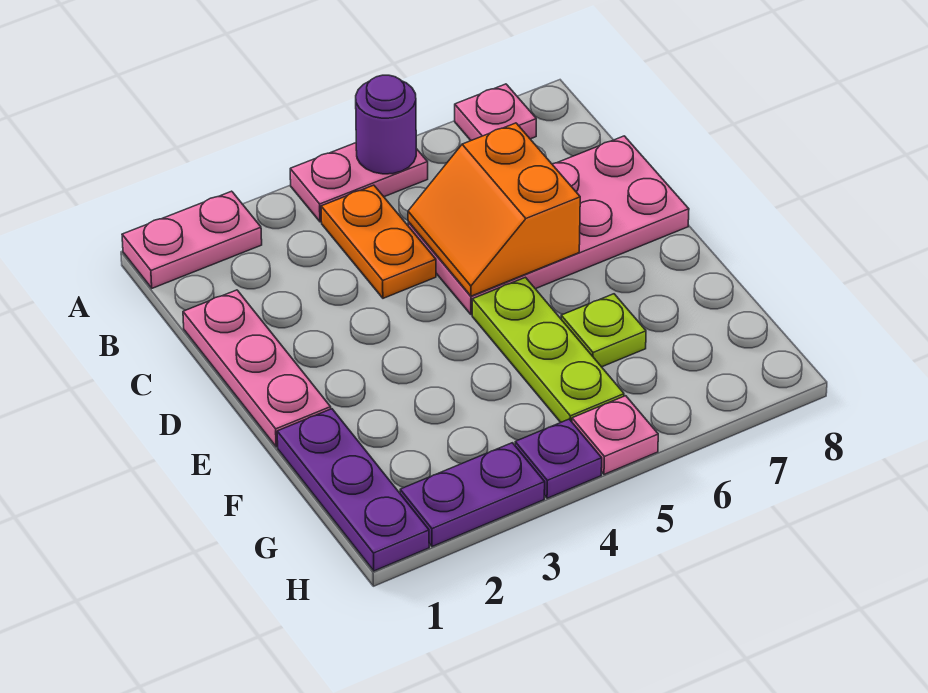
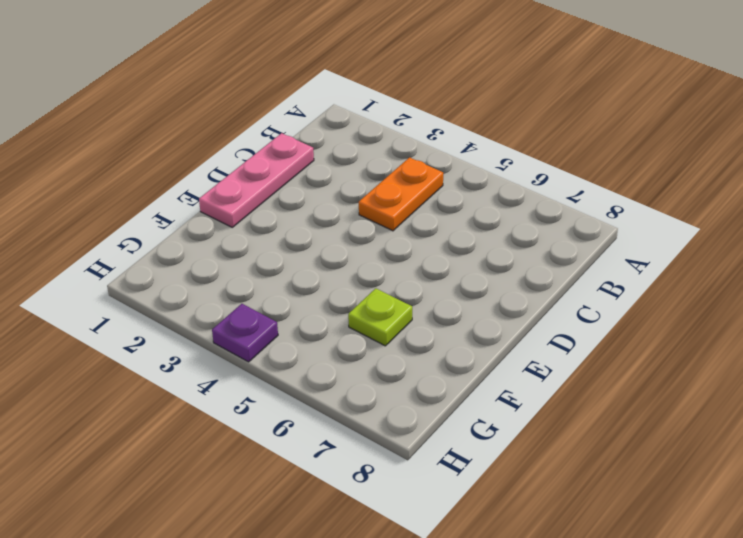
none -> pink 1x2 plate [122,191,262,288]
none -> pink 1x2 plate [290,143,428,222]
none -> pink 1x1 plate [455,84,536,140]

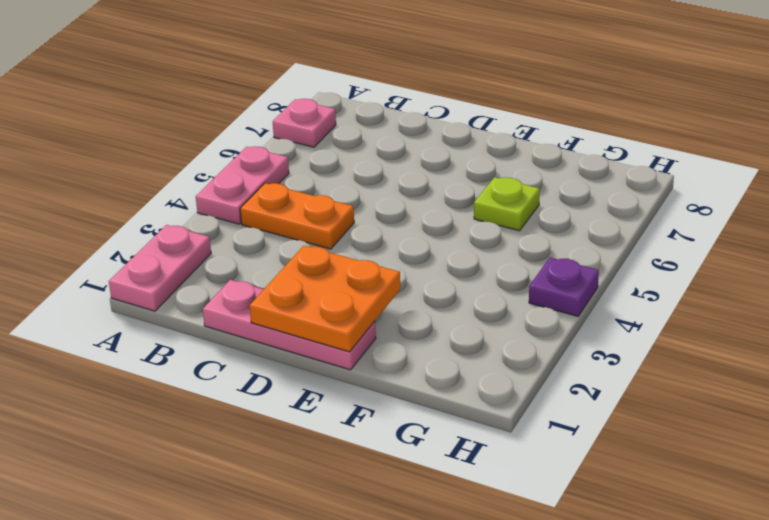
orange 2x2 plate [249,246,400,352] -> none
none -> pink 2x4 plate [408,136,689,315]
none -> lime 1x3 plate [472,277,624,422]
none -> purple 1x3 plate [277,409,429,571]

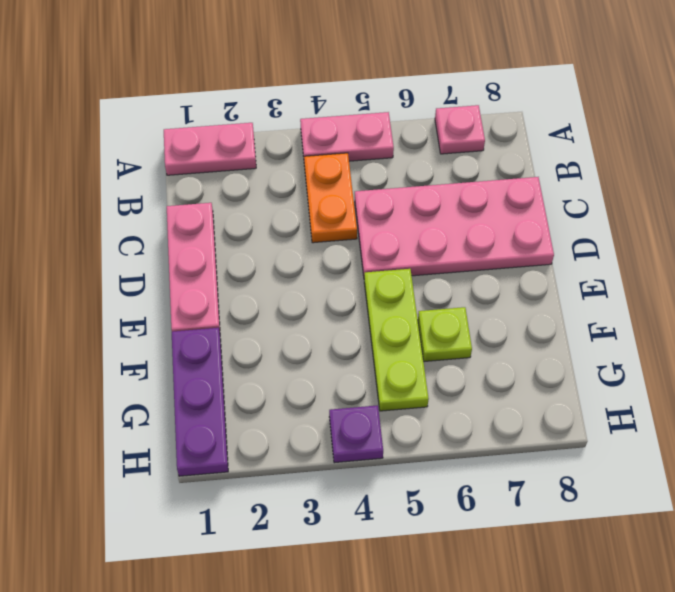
none -> purple 1x2 plate [400,443,545,547]
none -> pink 1x1 plate [572,396,658,474]
none -> purple 1x1 round brick [356,75,416,174]

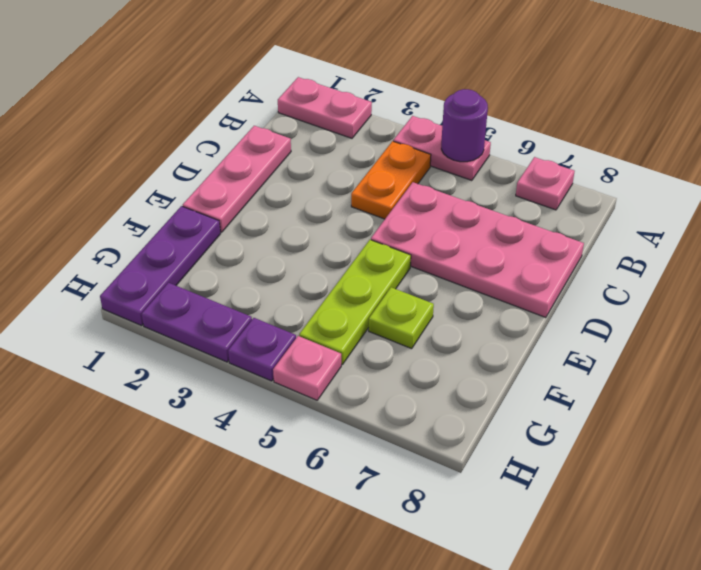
none -> orange 2x2 slope [408,123,580,296]

